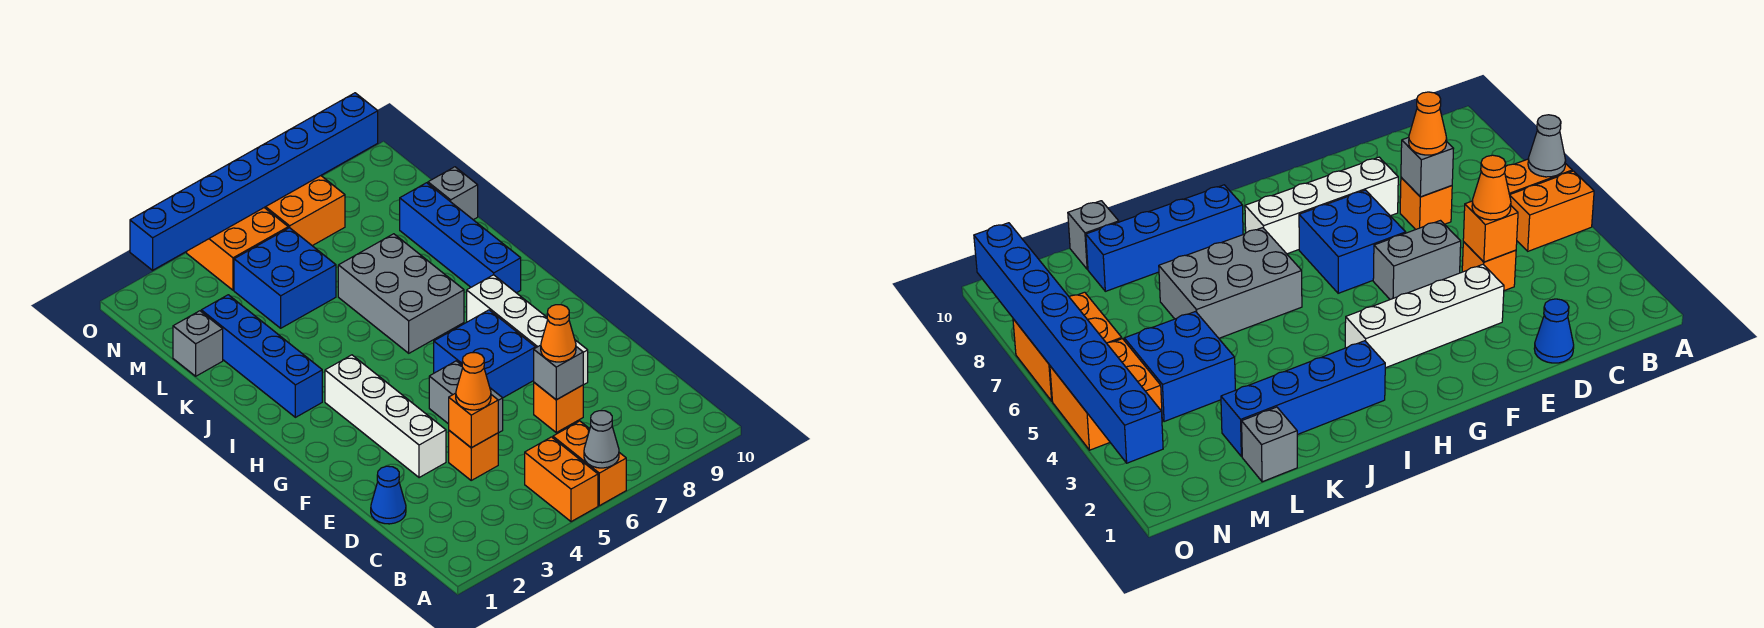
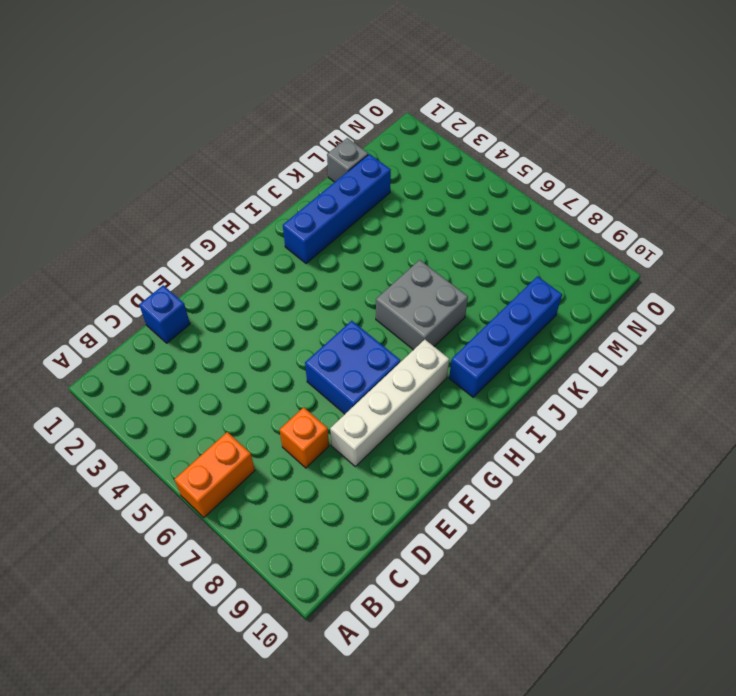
blue 1x1 brick [139,285,190,343] -> blue 1x1 cone [371,466,406,524]
grey 2x2 brick [376,260,468,350] -> grey 2x3 brick [338,234,464,353]
none -> orange 1x2 brick [525,437,598,522]
none -> orange 1x1 brick [449,431,498,480]
none -> white 1x4 brick [325,355,446,478]

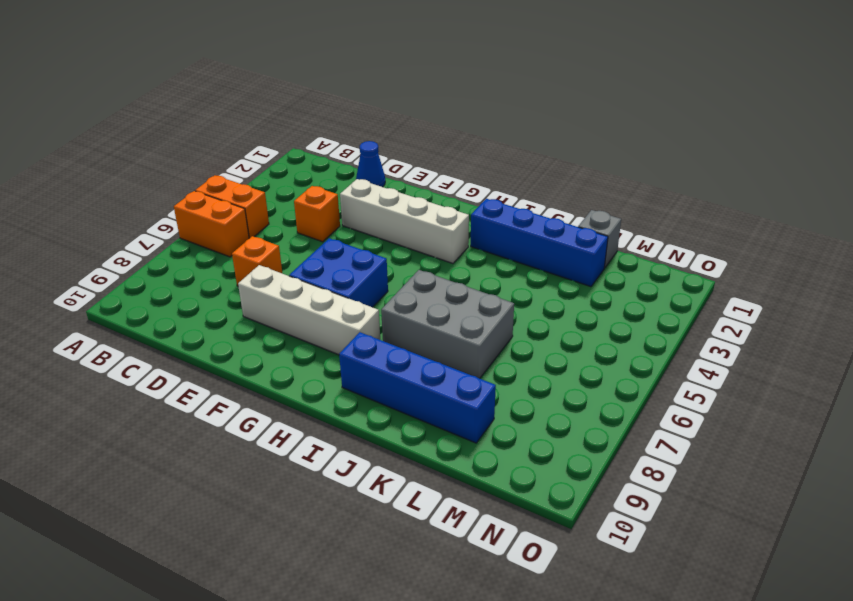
none -> grey 1x2 brick [429,361,503,433]
none -> blue 2x2 brick [234,228,336,328]
none -> grey 1x1 brick [428,167,478,220]

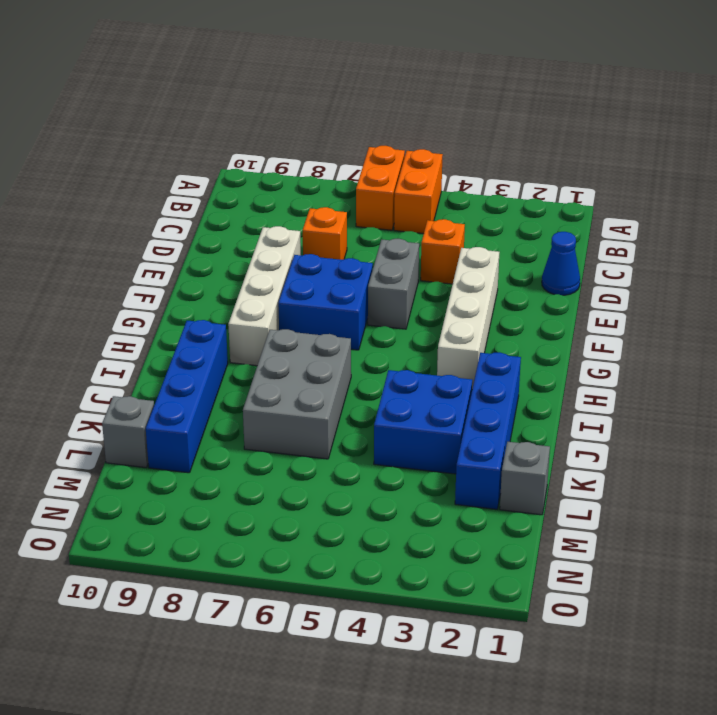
blue 2x2 brick [374,370,472,474] -> blue 2x2 brick moved to [234,228,336,328]
none -> orange 2x2 brick [187,208,288,290]
none -> orange 2x2 brick [264,176,345,246]
none -> grey 1x1 cone [584,411,619,468]

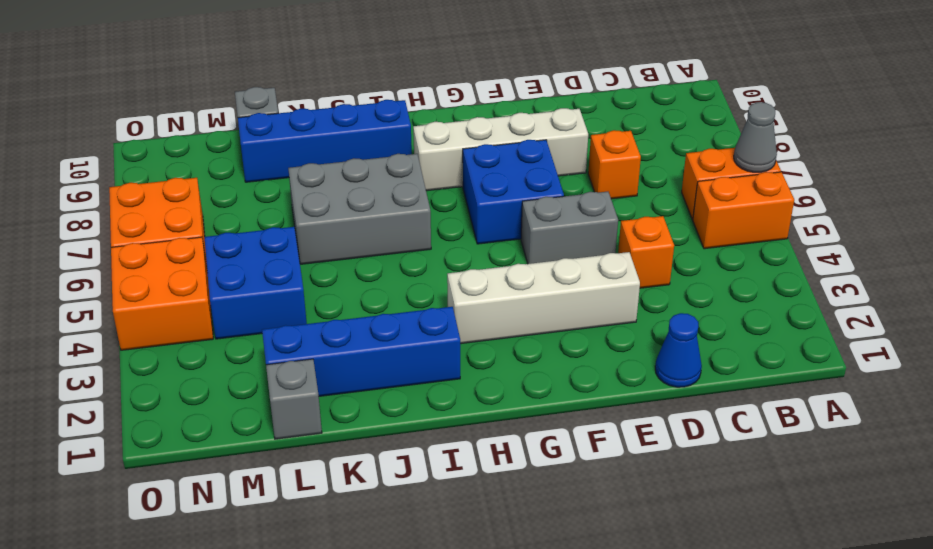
none -> orange 1x1 brick [449,393,498,448]
none -> grey 1x1 brick [534,345,583,400]
none -> blue 1x8 brick [130,93,378,270]

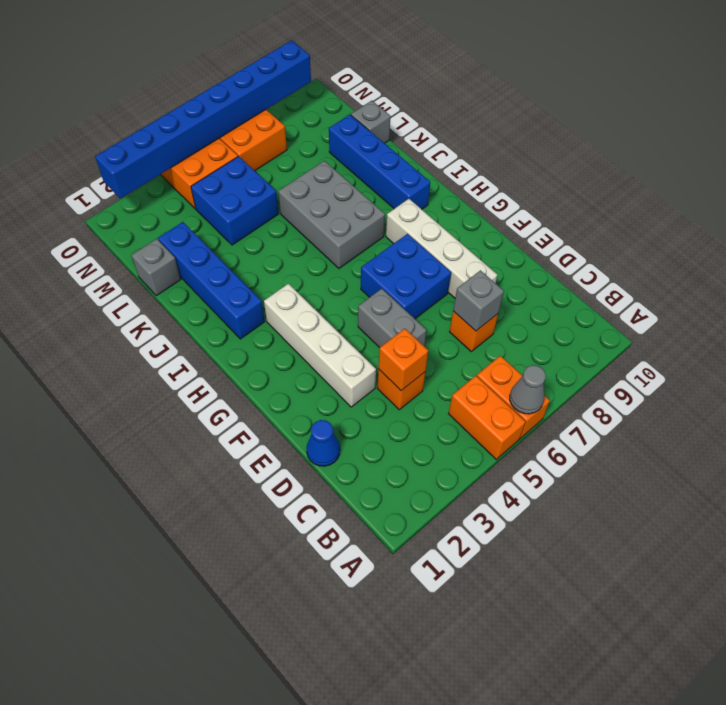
none -> orange 1x1 cone [456,353,491,410]
none -> orange 1x1 cone [541,305,576,362]

